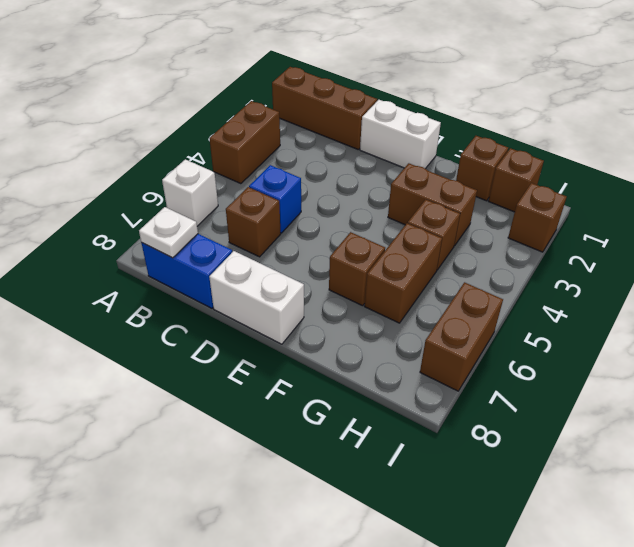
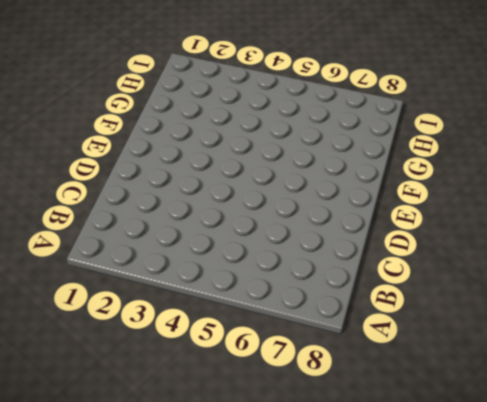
none -> brown 1x3 brick [272,67,377,150]
none -> brown 1x2 brick [209,101,280,184]
none -> white 1x1 brick [162,159,218,226]

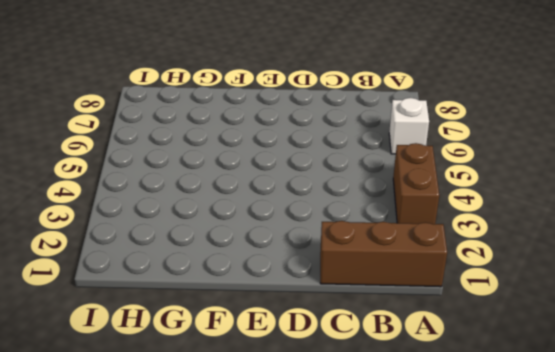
none -> blue 1x2 brick [141,234,232,308]
none -> blue 1x1 brick [249,165,301,233]
none -> brown 1x1 brick [226,187,281,257]

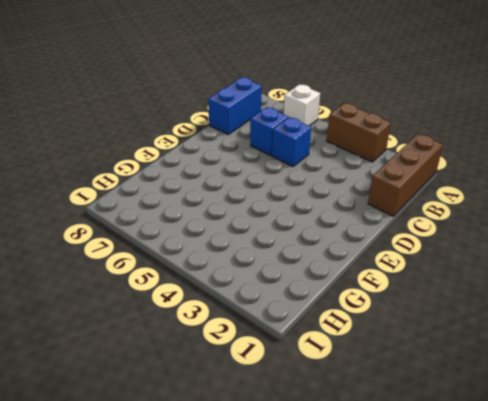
blue 1x1 brick [250,107,288,155] -> brown 1x1 brick [226,187,281,257]
none -> white 1x2 brick [360,100,441,169]
none -> white 1x2 brick [209,251,304,344]
none -> brown 1x2 brick [388,163,477,246]

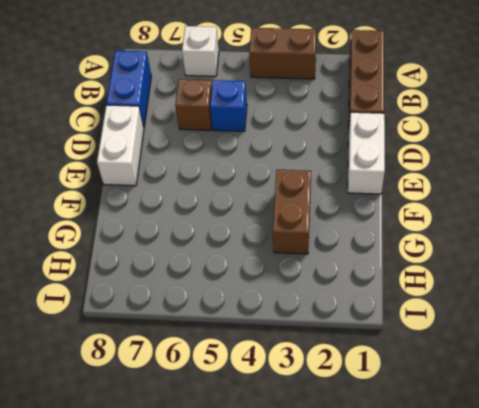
none -> brown 1x1 brick [329,232,385,306]
none -> brown 1x1 brick [456,136,508,201]
none -> brown 1x1 brick [408,199,460,270]

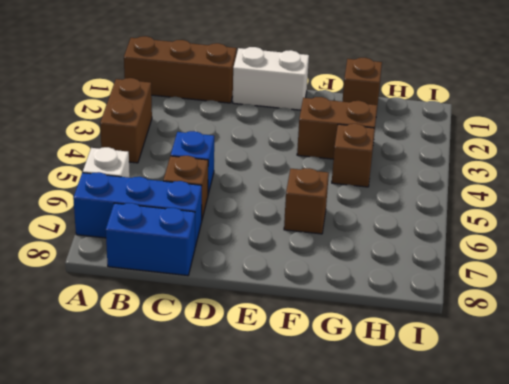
blue 1x3 brick [73,172,202,247] -> none
none -> white 1x2 brick [209,251,304,344]
none -> brown 1x2 brick [365,223,442,323]
none -> brown 1x1 brick [489,148,544,212]

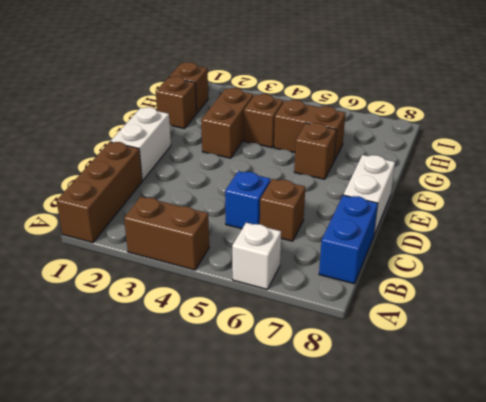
none -> brown 1x1 brick [508,183,567,252]
none -> brown 1x2 brick [420,282,503,391]
none -> white 1x1 plate [139,207,198,258]

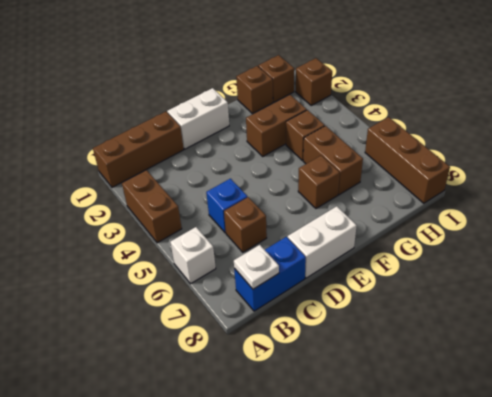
brown 1x3 brick [365,117,450,203] -> brown 1x2 brick [420,282,503,391]

